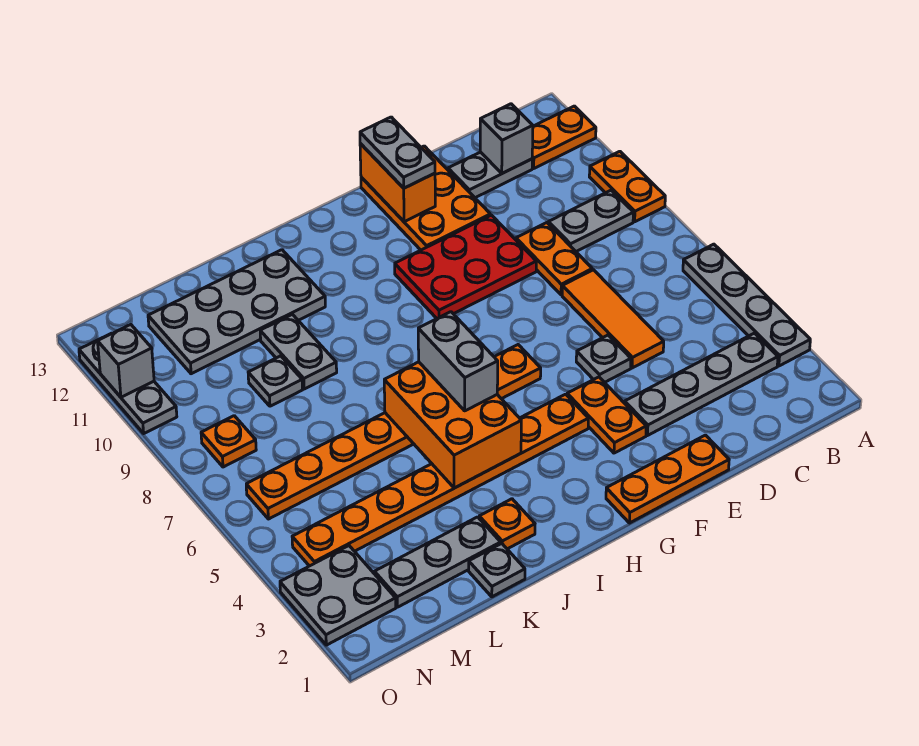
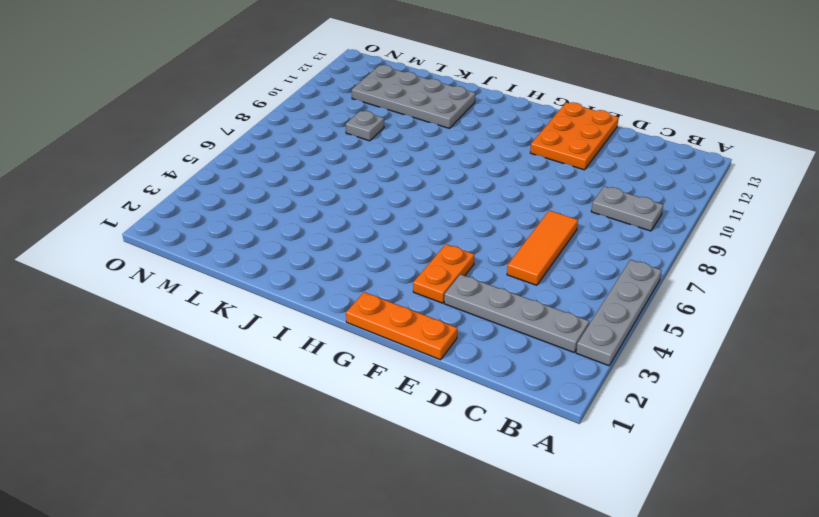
none -> orange 1x2 plate [589,151,665,222]
none -> orange 1x2 plate [532,106,596,168]
none -> grey 1x2 plate [448,152,532,198]
none -> orange 1x2 plate [516,223,592,295]

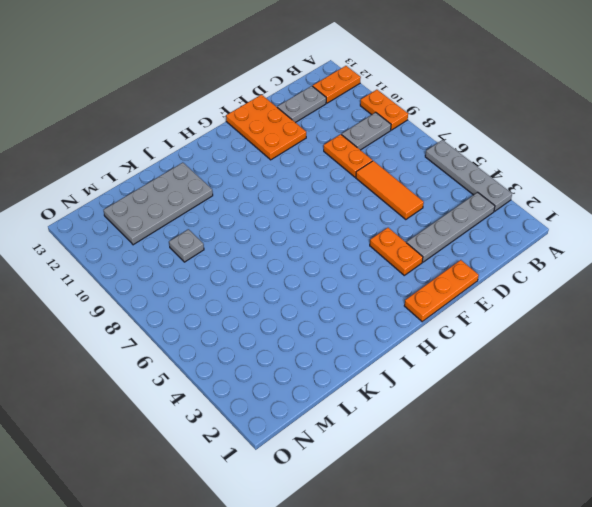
none -> grey 1x1 plate [576,335,631,383]
none -> red 2x3 plate [395,215,536,318]
none -> orange 1x8 plate [292,394,589,566]
none -> orange 1x8 plate [246,345,541,519]

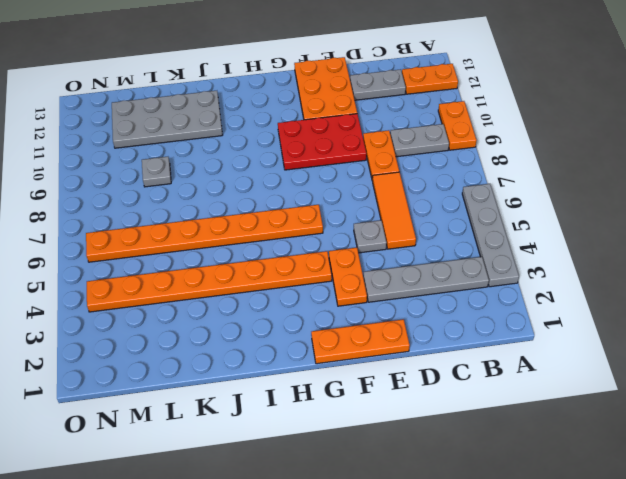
none -> orange 1x1 plate [479,499,535,549]
none -> grey 1x1 plate [469,543,525,597]
none -> grey 1x3 plate [375,517,501,607]
none -> grey 1x2 plate [260,314,337,389]

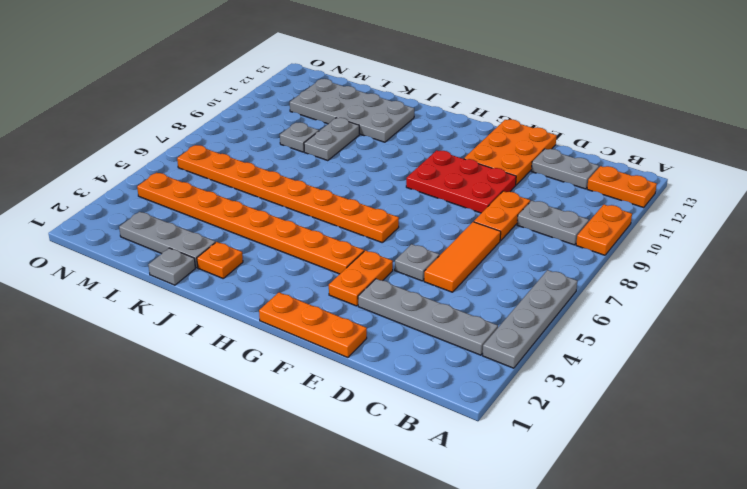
none -> grey 2x2 plate [280,546,396,645]
none -> orange 1x1 plate [201,416,256,467]
none -> grey 1x3 plate [79,333,177,433]
none -> grey 1x1 brick [480,104,533,173]

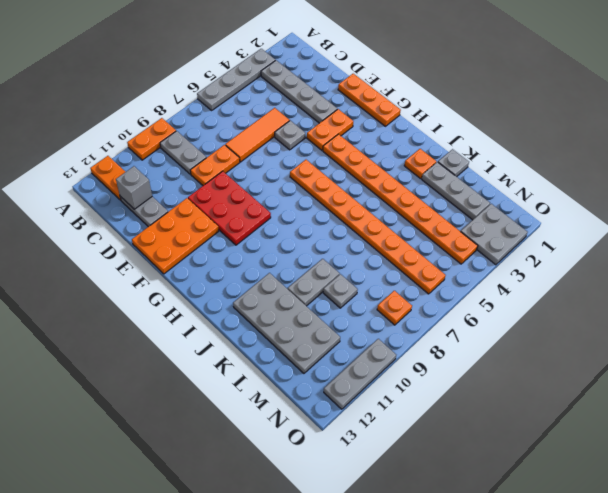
none -> orange 1x2 brick [360,144,435,222]
none -> orange 2x3 brick [384,362,521,488]
none -> grey 1x1 brick [98,325,154,397]
none -> grey 1x2 plate [360,117,435,188]

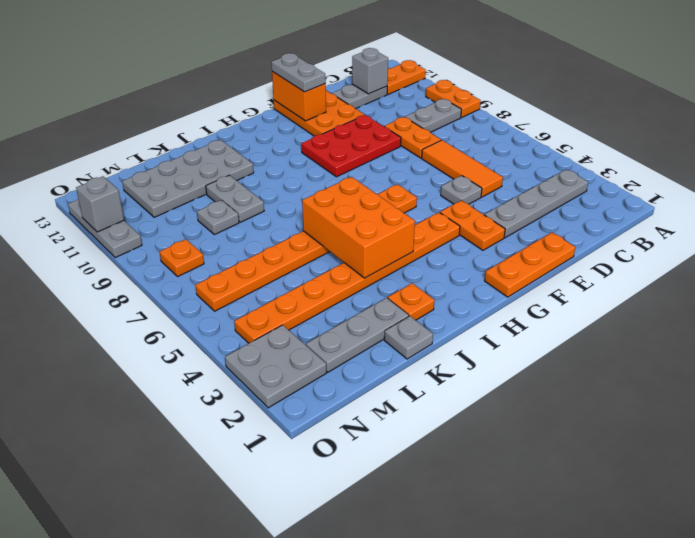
none -> grey 1x4 plate [683,244,810,366]
none -> grey 1x2 brick [418,312,498,411]

